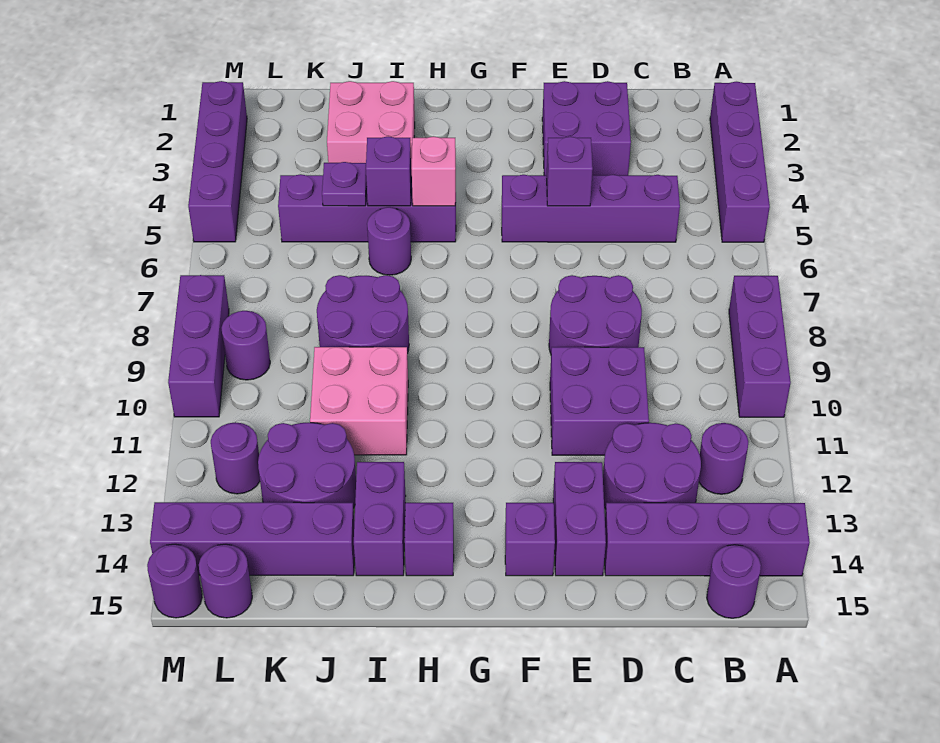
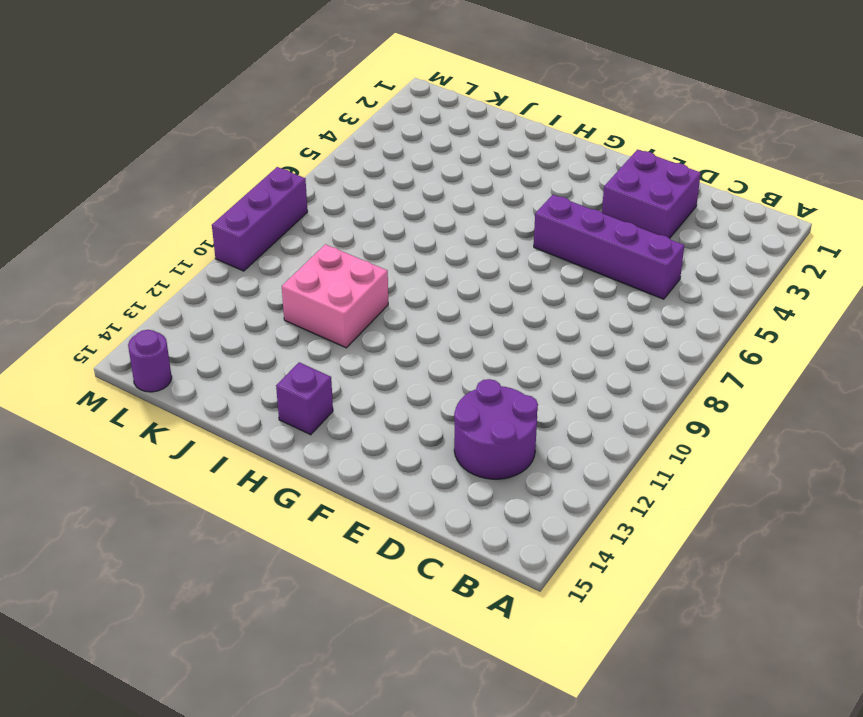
none -> purple 1x4 brick [710,82,770,242]
none -> purple 1x3 brick [729,276,791,417]
none -> purple 1x4 brick [604,503,810,576]
none -> purple 1x1 round brick [699,423,748,494]

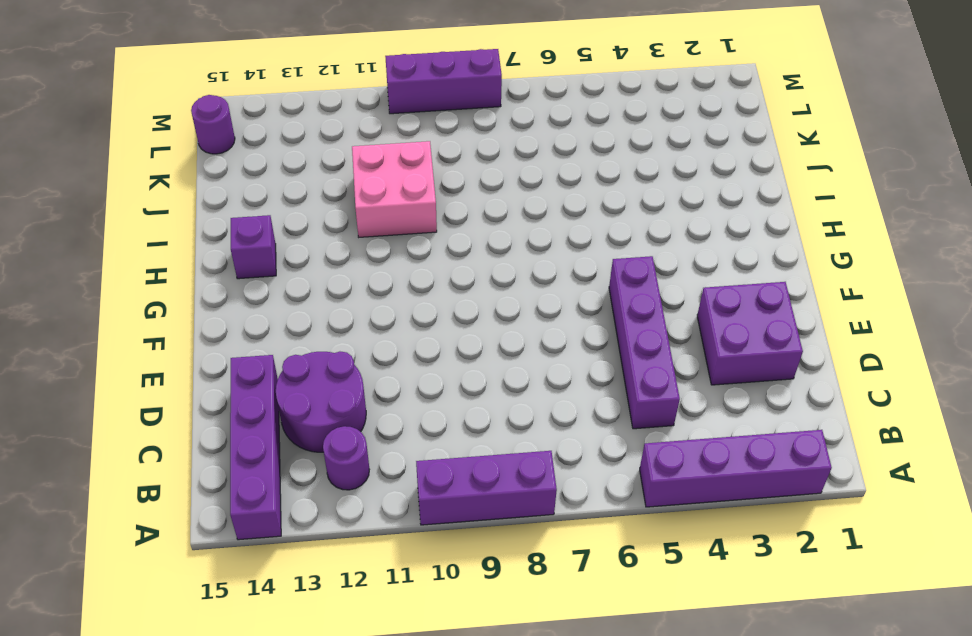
none -> purple 1x1 round brick [707,545,761,618]
none -> purple 2x2 round brick [549,275,642,353]
none -> purple 2x2 brick [550,347,649,455]
none -> purple 1x2 brick [553,462,606,576]

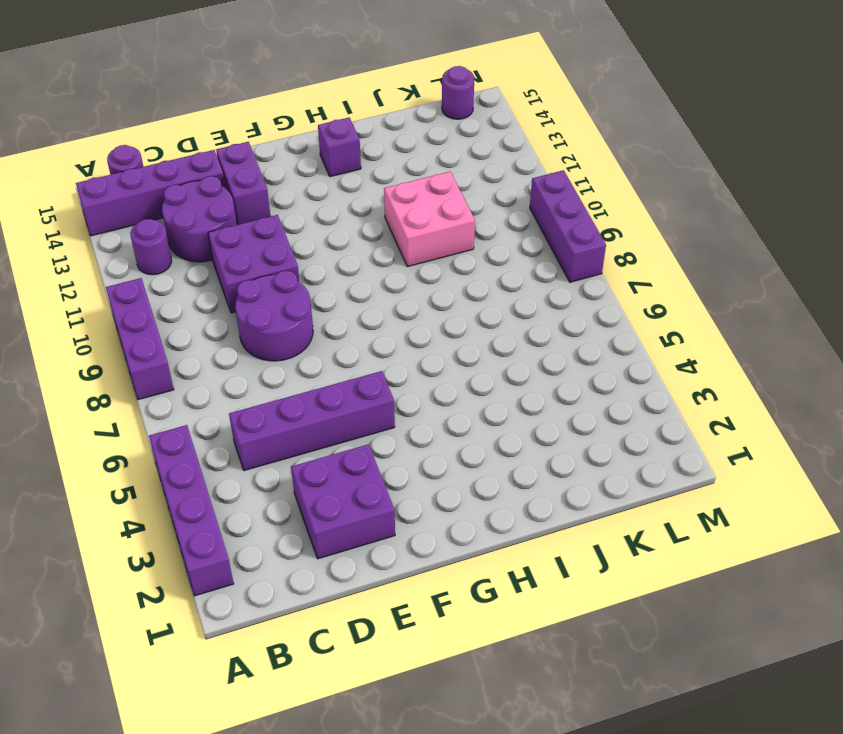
none -> purple 1x1 brick [505,503,555,576]
none -> purple 1x4 brick [278,174,456,242]
none -> pink 2x2 brick [327,81,415,175]
none -> purple 1x1 round brick [367,207,411,275]

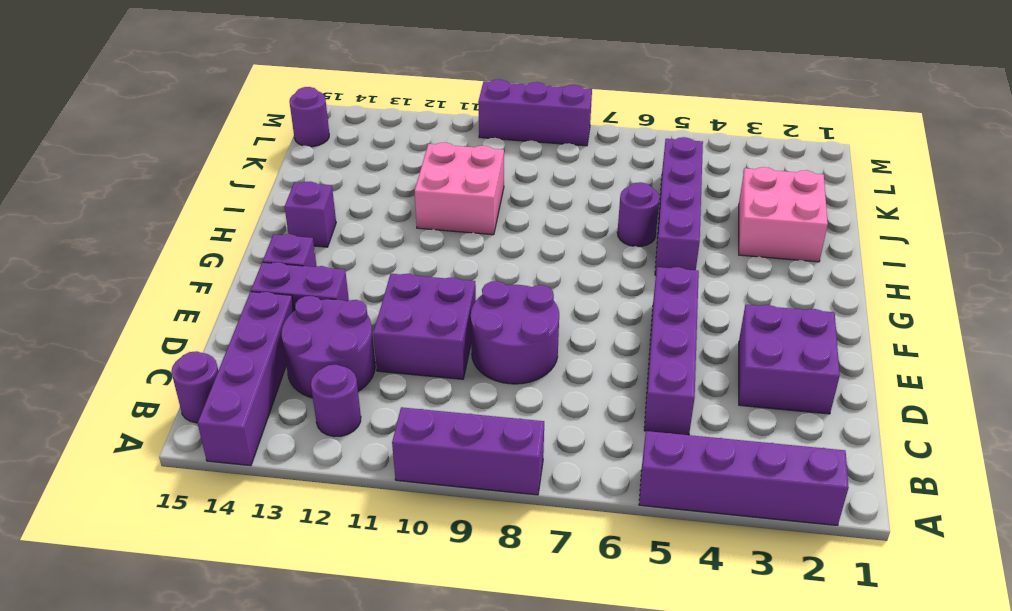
none -> purple 2x2 round brick [317,275,409,353]
none -> purple 1x2 brick [354,462,406,576]
none -> purple 2x2 round brick [258,423,356,508]
none -> purple 1x4 brick [150,502,355,576]

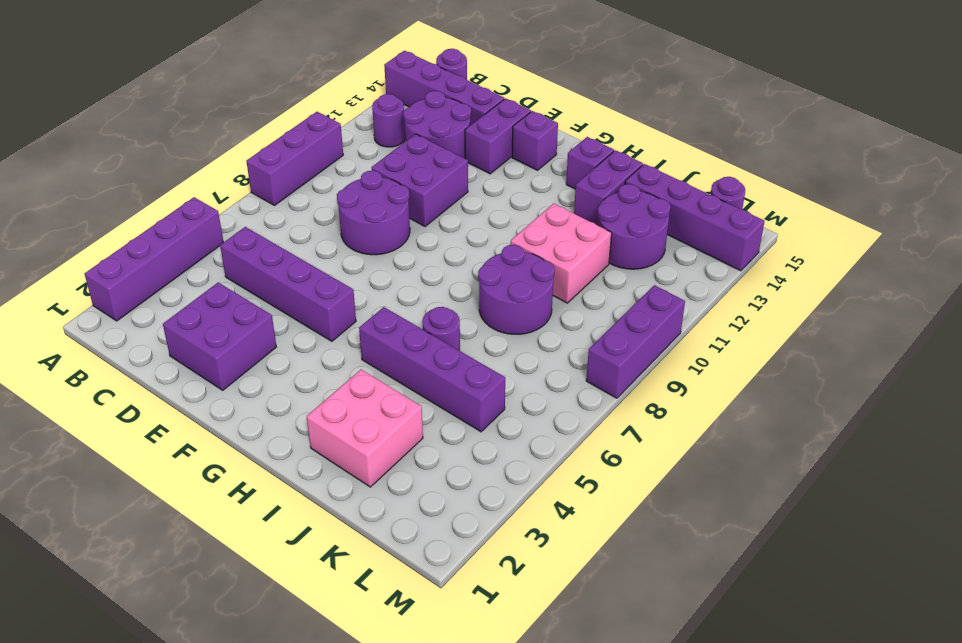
none -> purple 1x1 round brick [222,311,270,380]
none -> purple 1x1 round brick [211,422,260,494]
none -> purple 1x4 brick [188,81,247,242]
none -> purple 1x1 round brick [147,544,202,618]

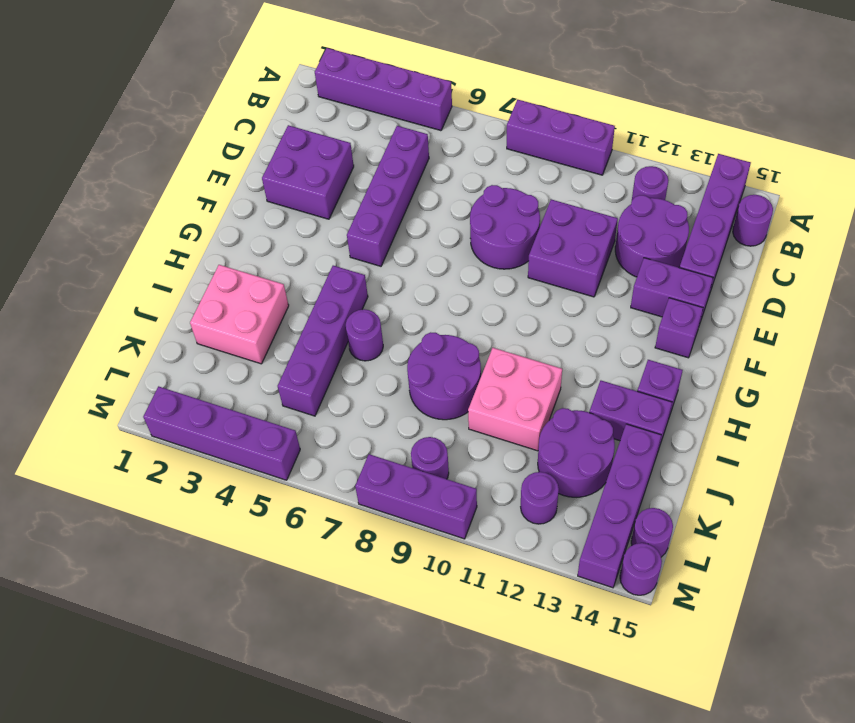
none -> purple 1x1 brick [547,137,593,206]
none -> pink 1x1 brick [411,136,456,206]
none -> purple 1x1 brick [366,136,411,206]
none -> purple 1x1 plate [322,162,367,206]

